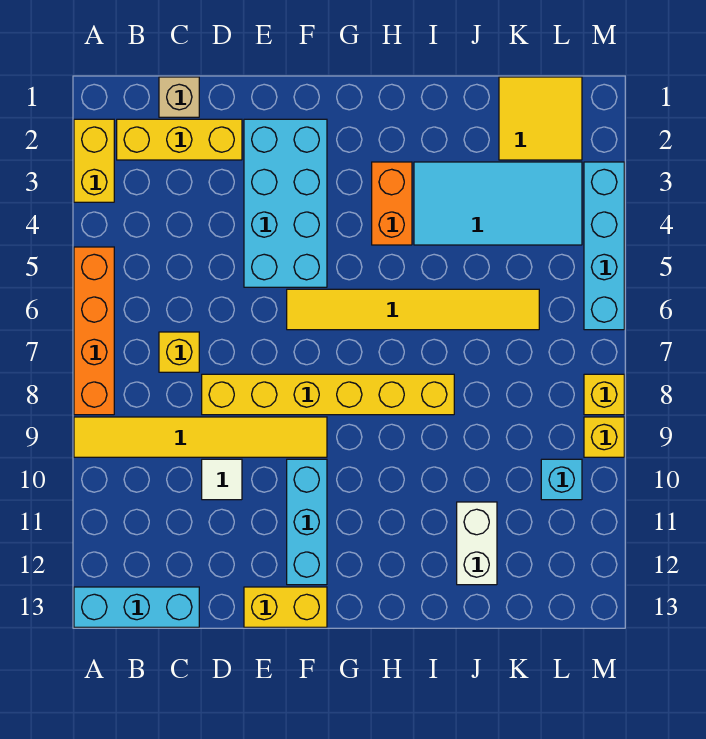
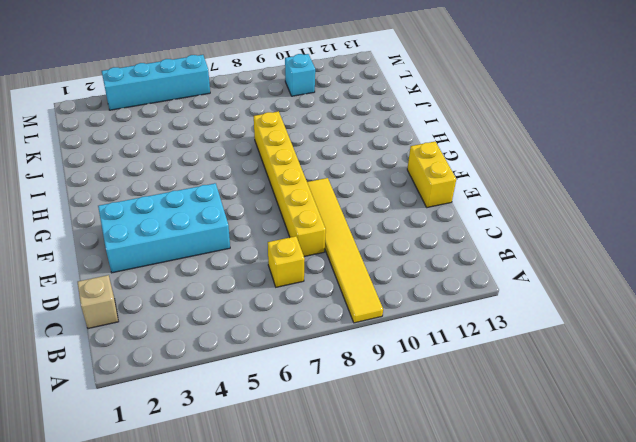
none -> yellow 1x2 brick [74,119,114,202]
none -> orange 1x4 brick [74,247,114,415]
none -> cyan 1x3 brick [74,587,199,627]

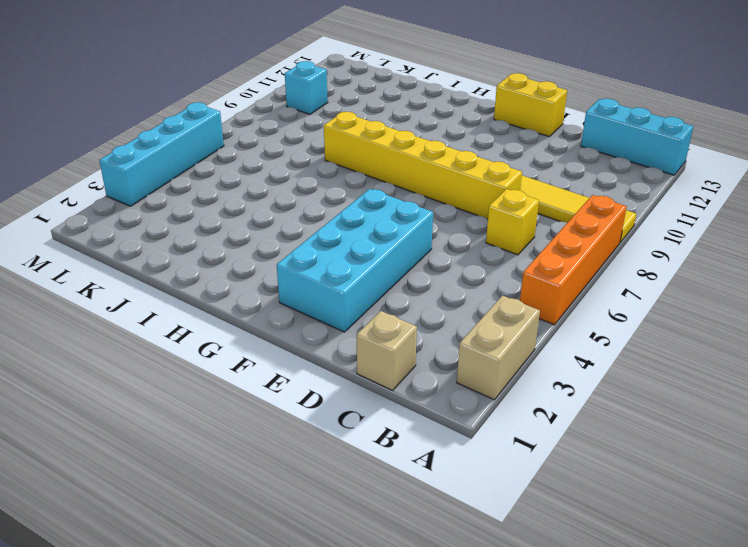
tan 1x2 brick [457,296,540,400] -> yellow 1x2 brick [74,119,114,202]
none -> yellow 1x3 brick [117,119,242,160]
none -> white 1x1 tile [202,459,242,500]
none -> yellow 1x6 tile [287,289,539,330]

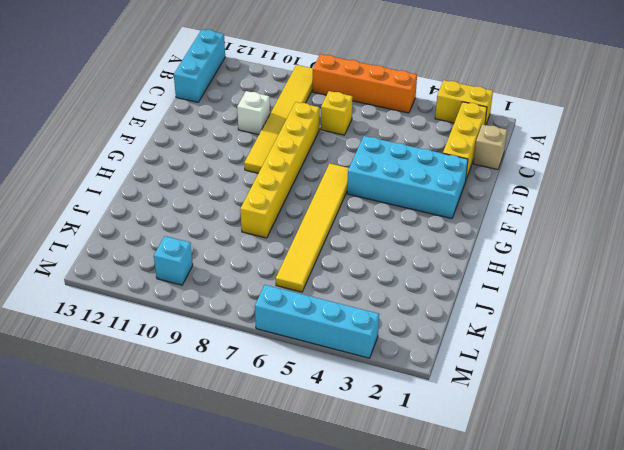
white 1x1 brick [237,91,270,135] -> white 1x1 tile [202,459,242,500]
none -> yellow 1x2 brick [244,587,327,627]
none -> cyan 1x3 brick [287,459,327,585]
none -> orange 1x2 brick [372,162,412,245]

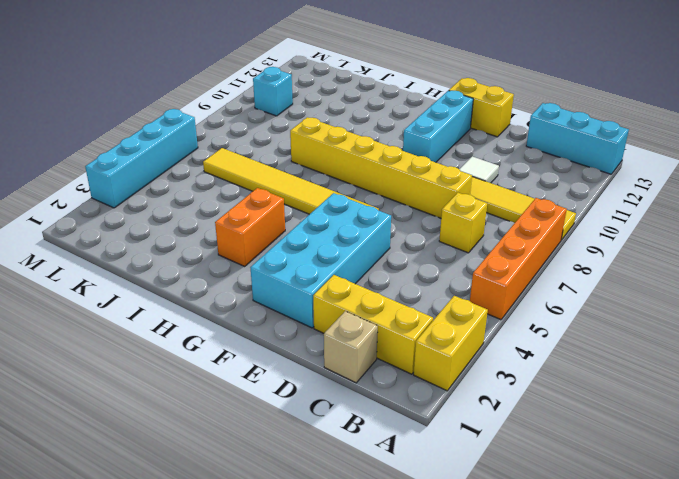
none -> cyan 2x4 tile [414,162,582,245]
none -> white 1x2 brick [457,502,497,585]
none -> yellow 2x2 tile [499,77,582,160]

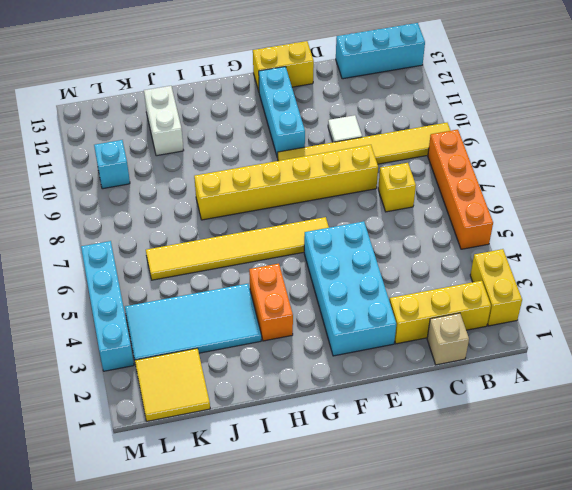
none -> yellow 1x1 brick [584,374,624,415]
none -> yellow 1x1 brick [584,417,624,457]

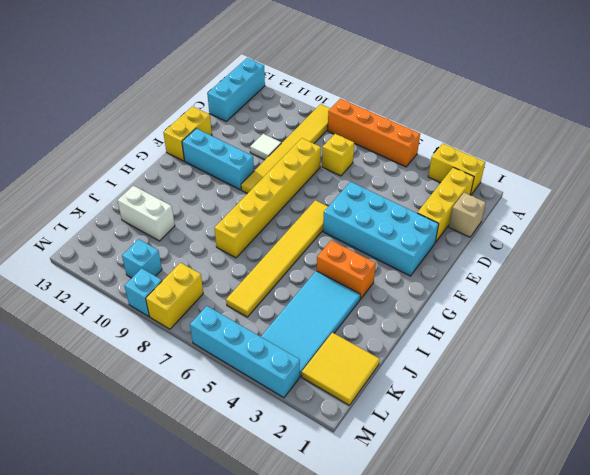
yellow 1x2 brick [146,263,203,329] -> yellow 1x1 brick [584,374,624,415]
cyan 1x1 brick [125,268,162,316] -> yellow 1x1 brick [584,417,624,457]

